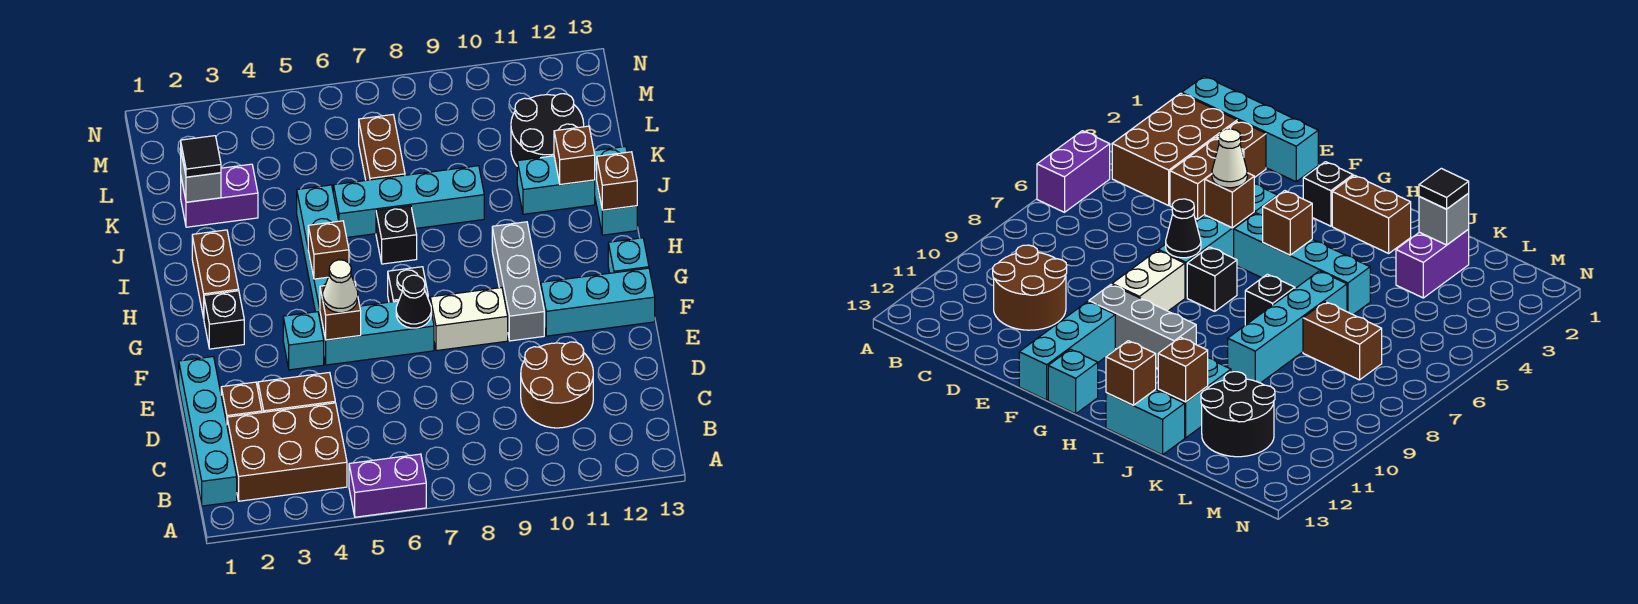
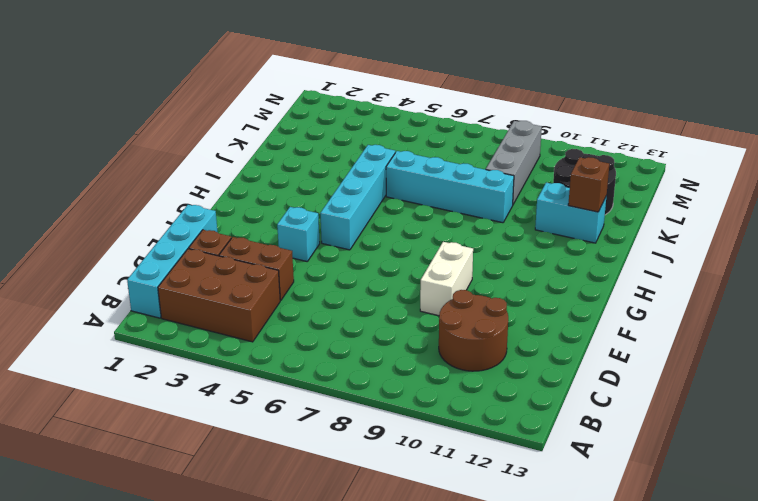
white 1x2 brick [420,242,473,316] -> white 1x2 brick turned to [430,288,508,351]
grey 1x3 brick [486,121,542,204] -> grey 1x3 brick moved to [492,222,544,341]
none -> purple 1x2 brick [349,454,426,517]
none -> cyan 1x3 brick [320,297,434,365]
none -> cyan 1x3 brick [541,268,655,336]
none -> black 1x1 brick [204,291,244,349]

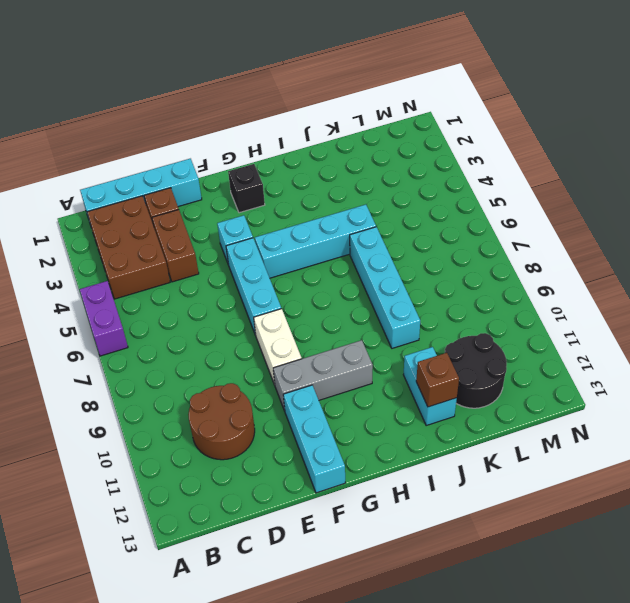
none -> black 1x1 brick [388,267,428,302]
none -> cyan 1x1 brick [608,238,649,273]
none -> brown 1x2 brick [192,230,239,318]
none -> black 1x1 brick [376,206,417,264]

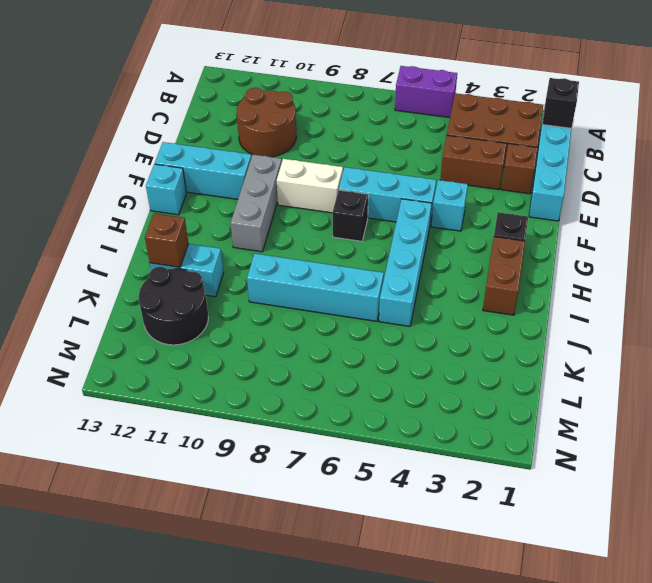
black 1x1 brick [542,78,579,128] -> black 1x1 brick moved to [376,206,417,264]
none -> cyan 1x2 brick [594,146,637,235]
none -> purple 1x2 brick [181,164,258,227]
none -> brown 1x2 brick [359,115,405,180]
none -> brown 1x1 brick [320,282,361,340]

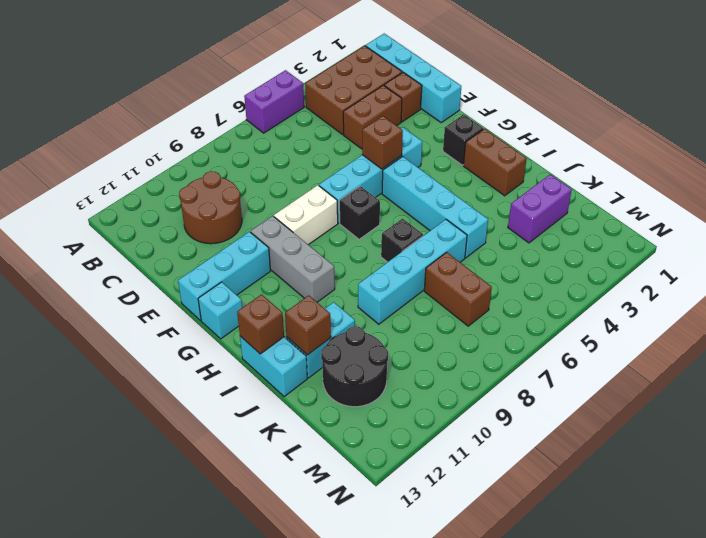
none -> black 1x1 cone [396,275,431,328]
none -> brown 1x1 brick [308,221,349,279]
none -> grey 1x1 brick [181,153,221,202]
none -> white 1x1 cone [323,260,358,313]

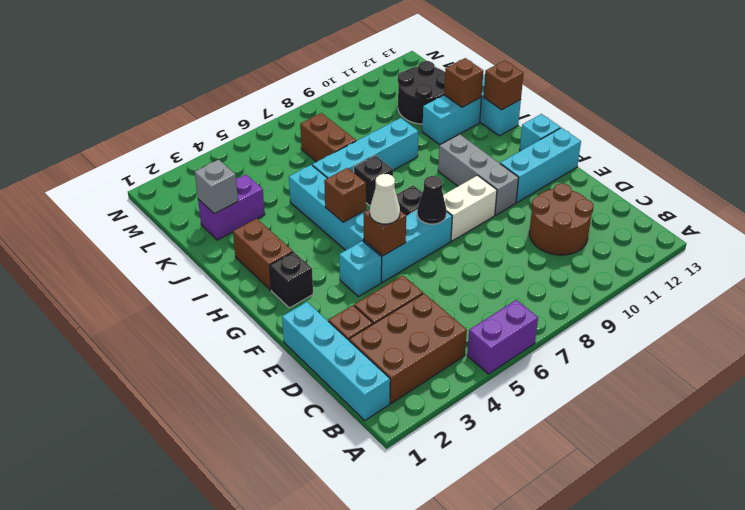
none -> black 1x1 tile [181,136,221,177]

